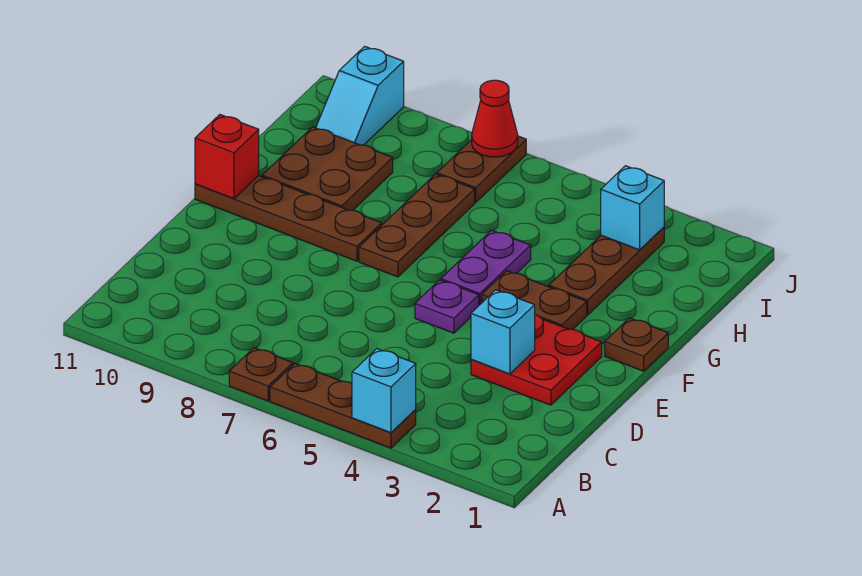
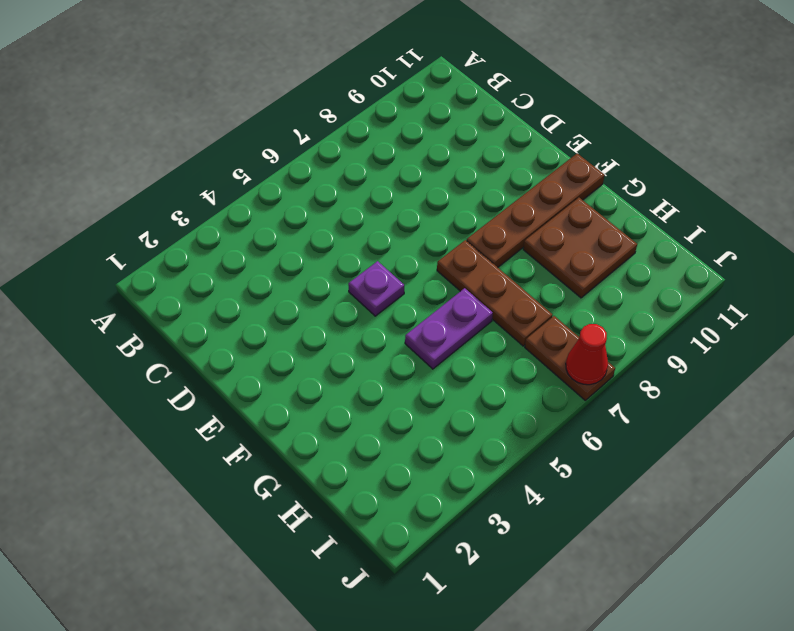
purple 1x2 plate [405,288,493,369] -> purple 1x2 plate turned to [441,230,531,305]
none -> brown 1x3 plate [270,364,416,448]
none -> brown 1x1 plate [229,348,293,401]
none -> red 2x2 plate [471,315,602,405]

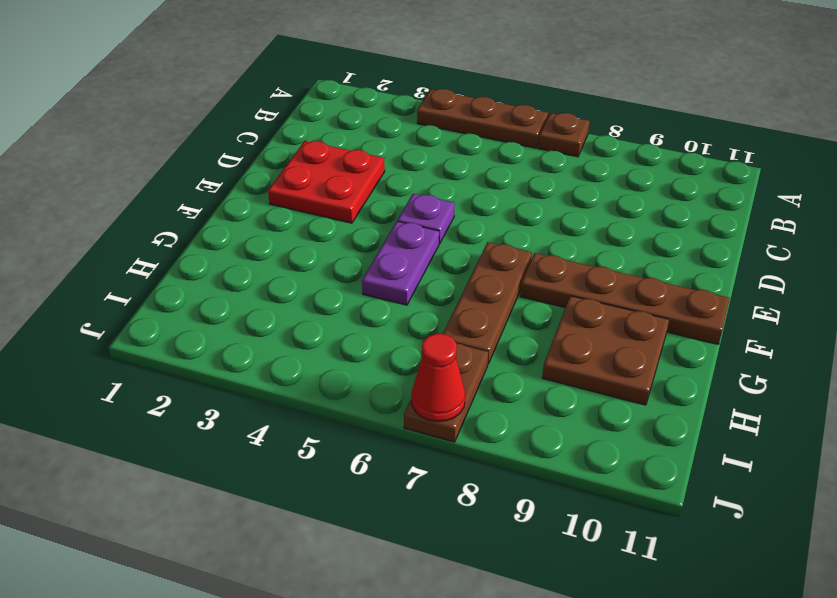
none -> brown 1x1 plate [605,318,668,371]
none -> brown 1x2 plate [482,271,587,329]
none -> brown 1x3 plate [549,227,664,315]

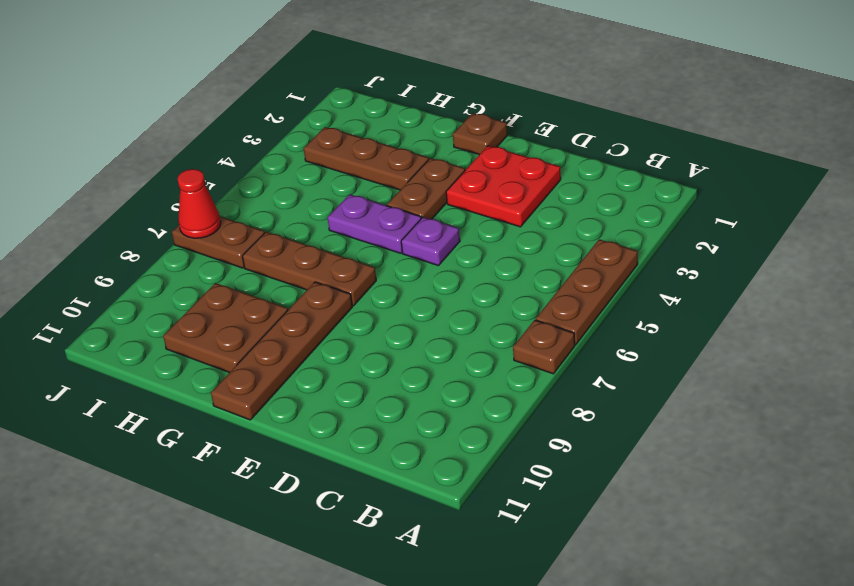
none -> cyan 1x2 slope [316,46,404,145]
none -> cyan 1x1 brick [352,349,416,433]
none -> cyan 1x1 brick [471,290,535,374]

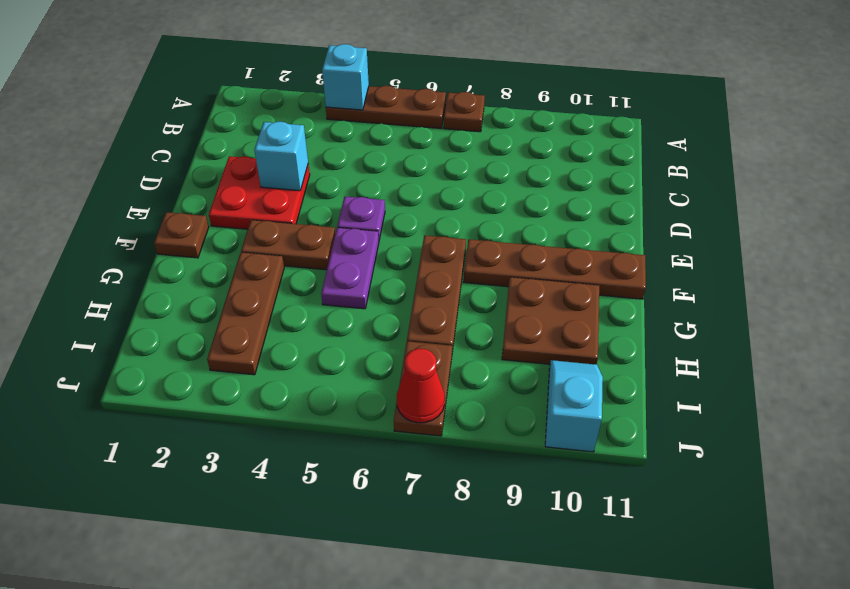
none -> red 1x1 brick [195,115,259,199]
none -> cyan 1x1 brick [601,166,664,250]

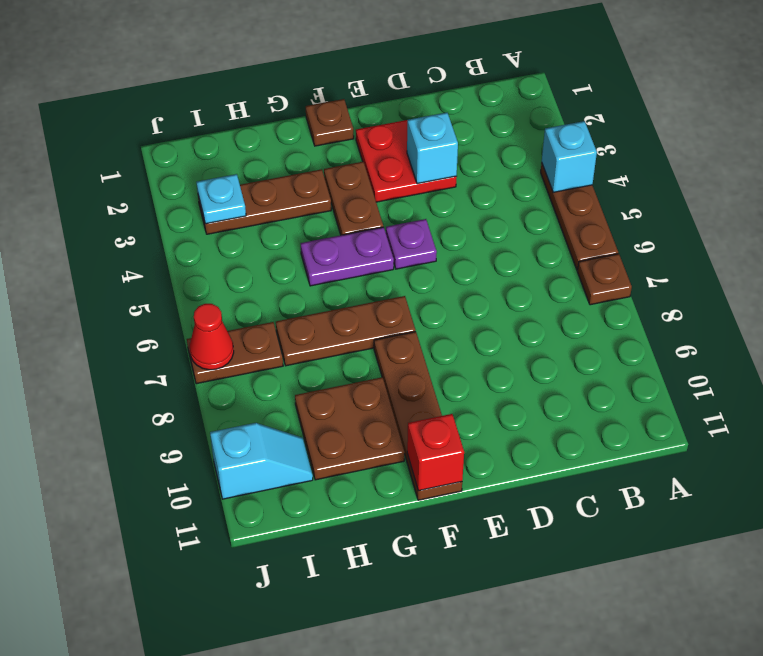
cyan 1x1 plate [196,174,246,224] -> cyan 1x1 brick [601,166,664,250]

